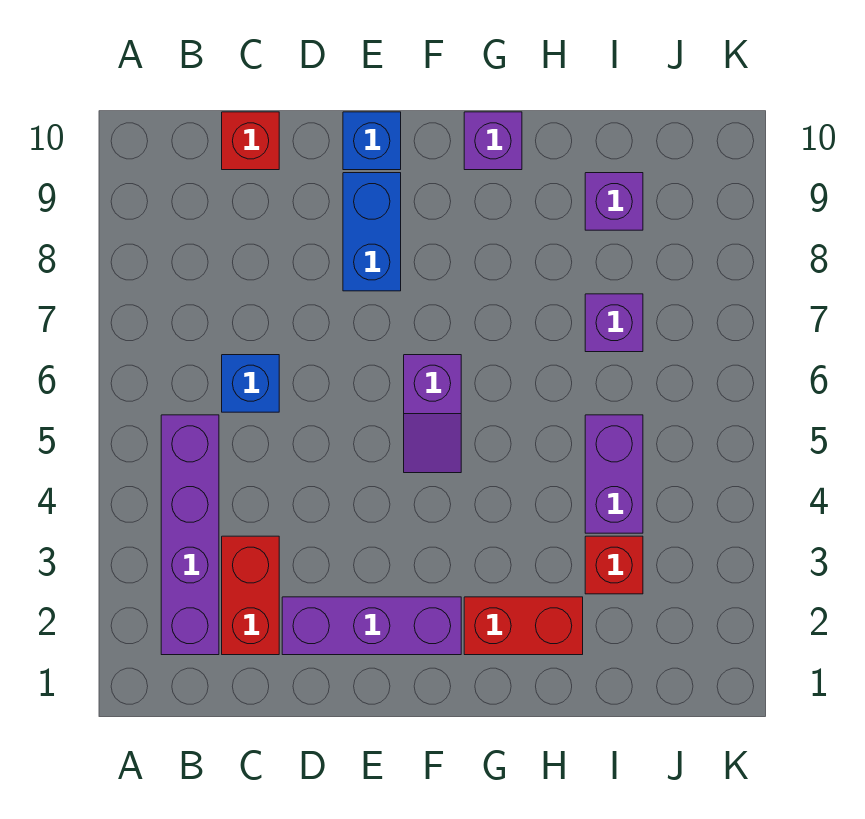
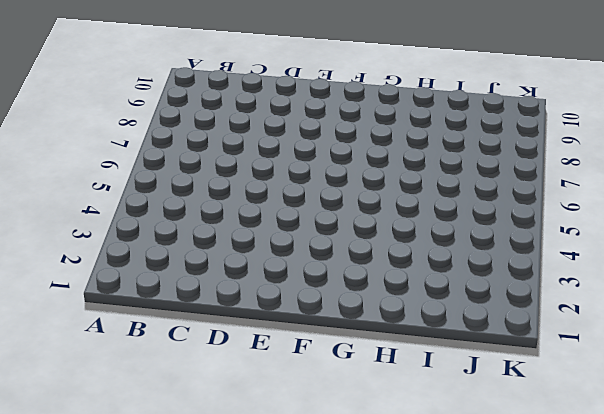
none -> purple 1x4 brick [161,415,219,655]
none -> red 1x2 brick [222,536,279,655]
none -> blue 1x1 brick [222,355,279,412]

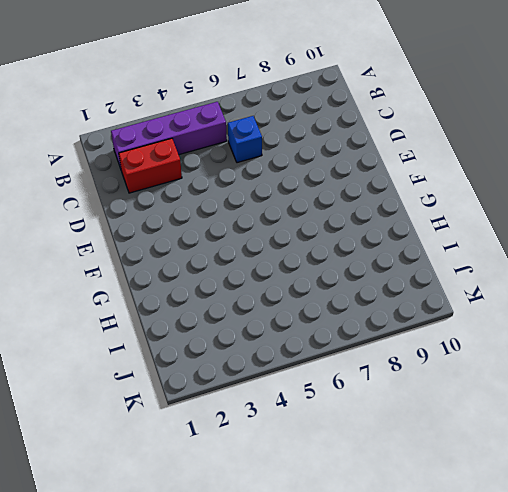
none -> red 1x1 brick [222,112,279,170]
none -> purple 1x3 brick [282,597,461,655]
none -> blue 1x2 brick [343,173,401,291]

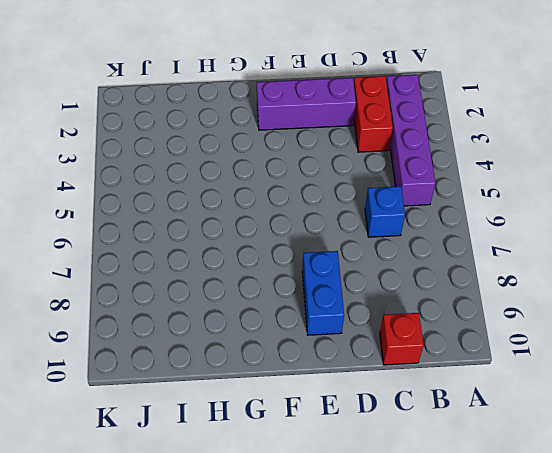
none -> blue 1x1 brick [343,112,401,170]
none -> purple 1x2 slope [404,355,461,473]
none -> red 1x2 brick [464,597,583,655]

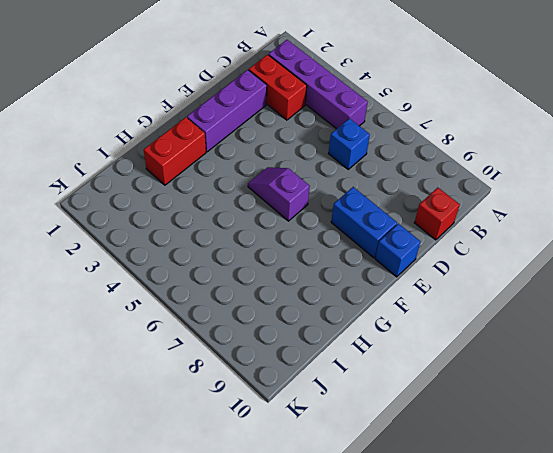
none -> purple 1x1 brick [464,112,522,170]
none -> red 1x1 brick [585,536,643,594]
none -> purple 1x2 brick [585,415,643,533]

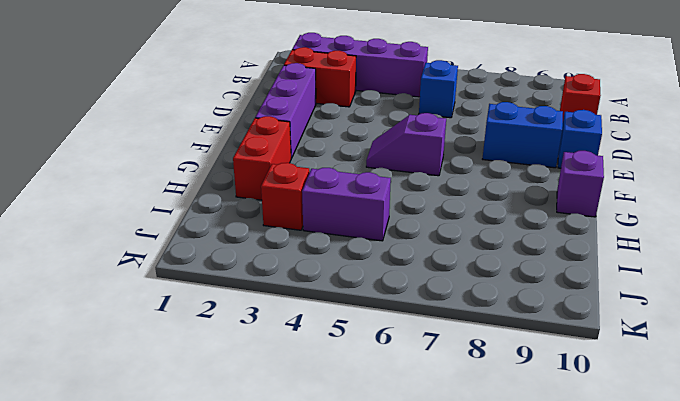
none -> purple 1x1 brick [585,294,643,352]
none -> purple 1x1 brick [585,173,643,230]

